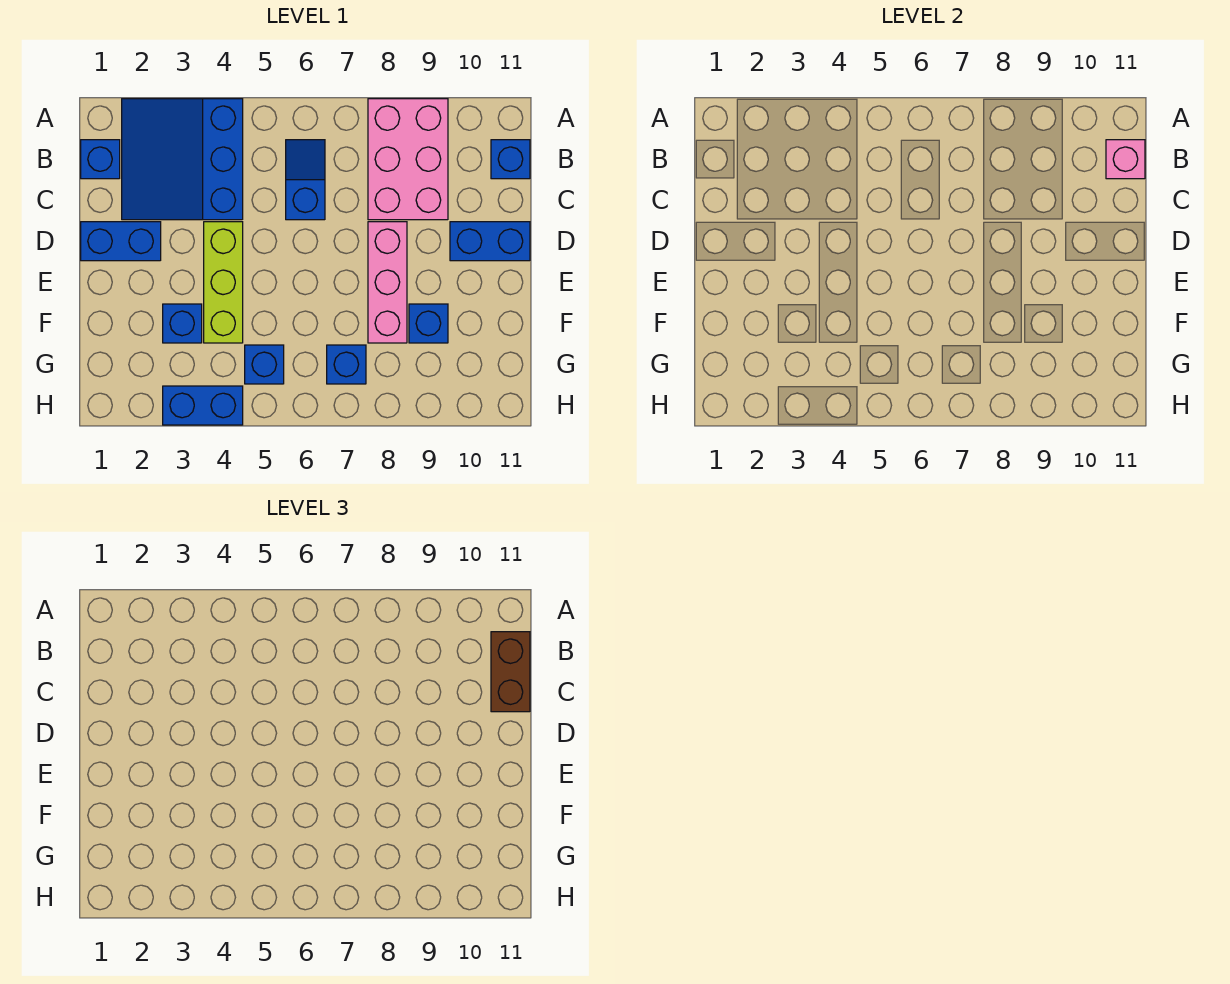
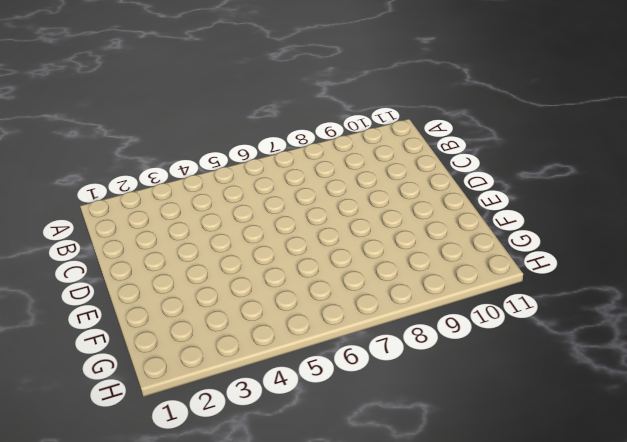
none -> blue 3x3 slope [122,99,243,220]
none -> pink 2x3 brick [368,99,448,220]
none -> blue 1x1 brick [81,140,120,179]

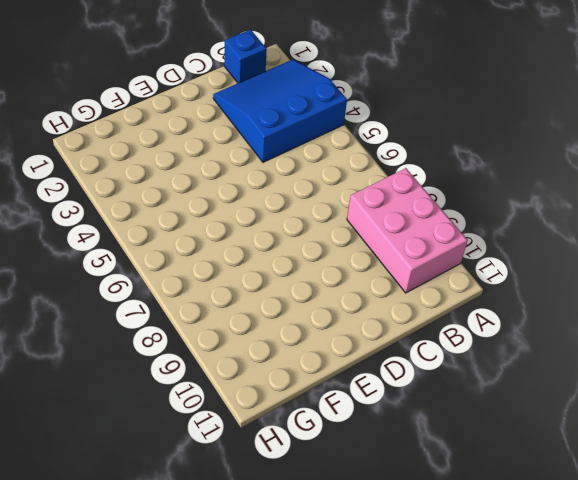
pink 2x3 brick [347,168,468,293] -> pink 2x3 brick turned to [368,99,448,220]
none -> blue 1x2 slope [286,140,325,220]
none -> blue 1x1 brick [491,140,530,179]
none -> blue 1x2 brick [81,222,161,261]

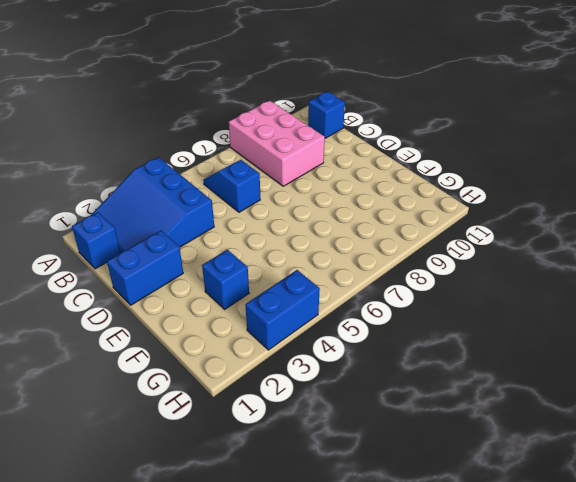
none -> lime 1x3 brick [204,222,243,343]
none -> pink 1x3 brick [368,222,407,343]
none -> blue 1x2 brick [450,222,530,261]

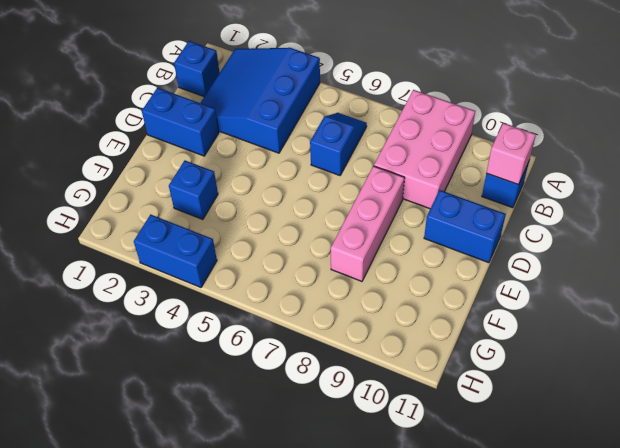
none -> lime 1x3 brick [204,222,243,343]
none -> blue 1x1 brick [409,304,448,343]
none -> blue 1x1 brick [245,345,284,384]

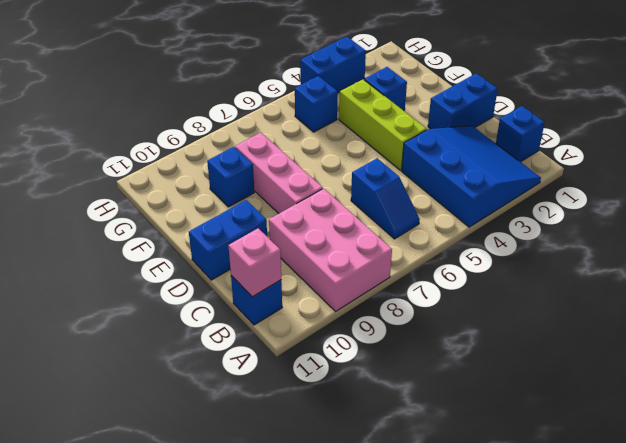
none -> blue 1x1 brick [327,345,366,384]
none -> brown 1x2 brick [491,632,530,712]

